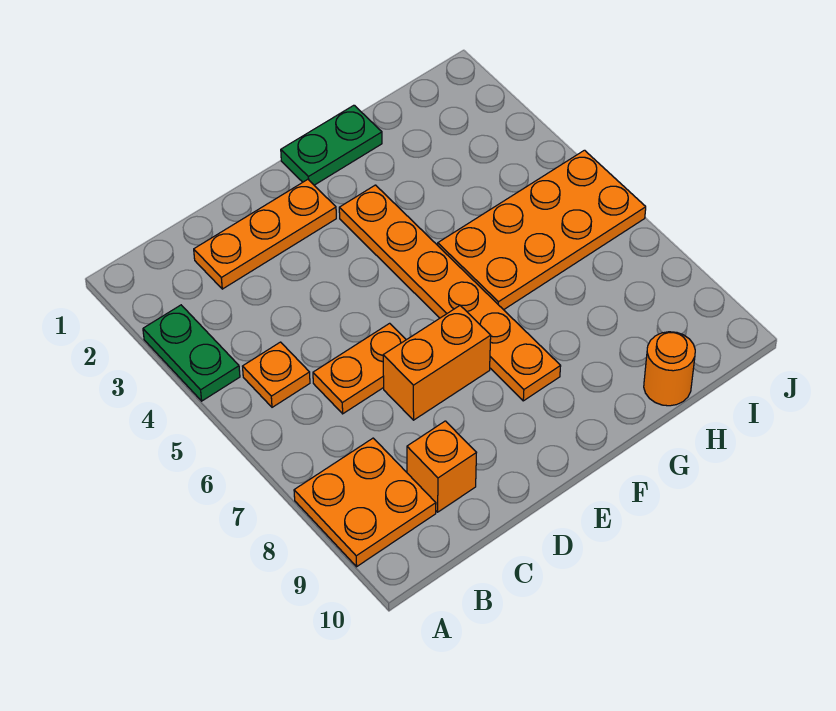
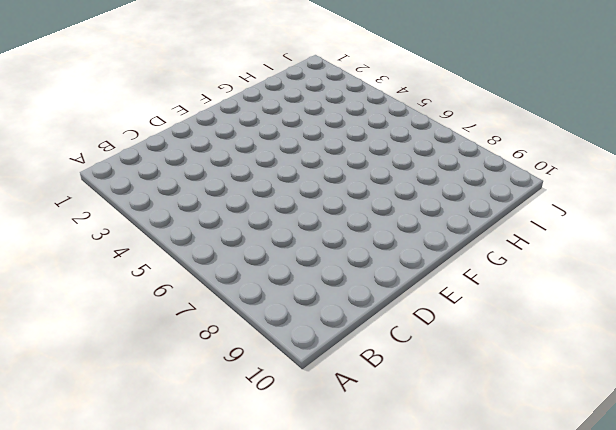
none -> green 1x2 plate [143,305,240,401]
none -> orange 2x2 plate [294,438,436,567]

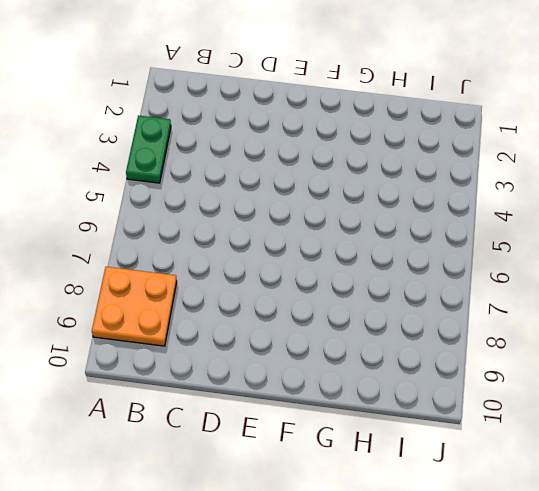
none -> orange 1x1 plate [243,342,310,407]
none -> orange 1x3 plate [194,179,336,289]

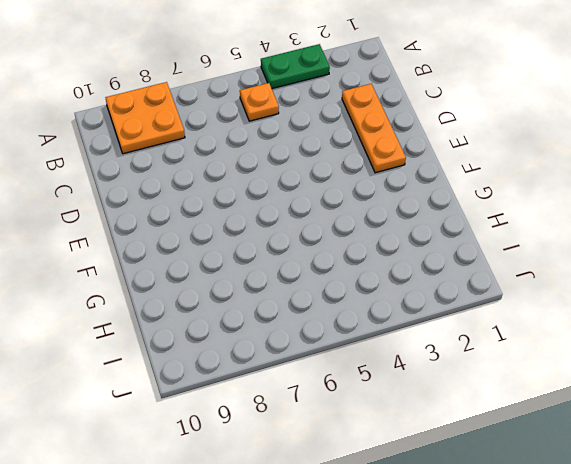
none -> orange 1x2 plate [313,323,406,414]
none -> orange 1x1 brick [407,421,476,512]

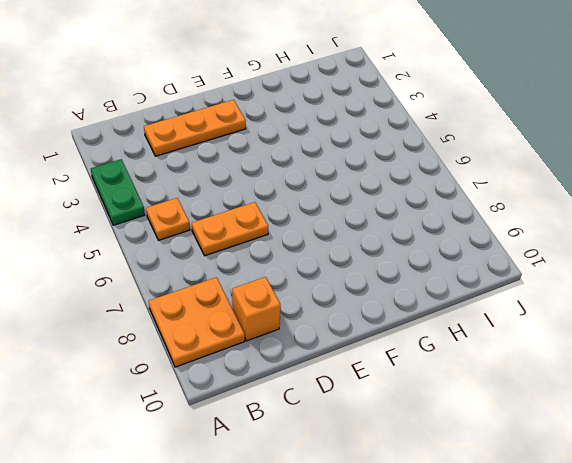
none -> orange 1x2 brick [383,306,491,420]
none -> green 1x2 plate [281,105,382,185]

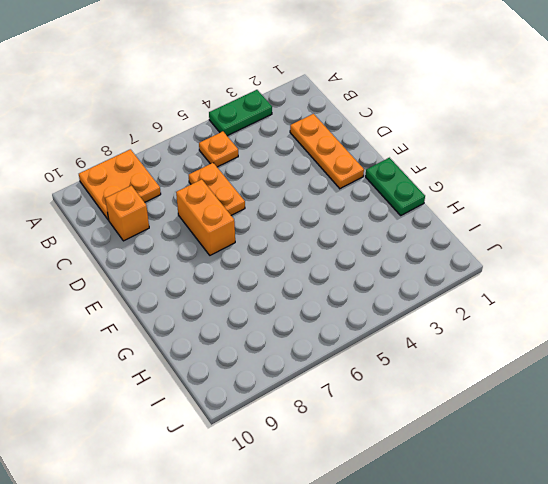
none -> orange 1x6 plate [339,185,561,401]
none -> orange 2x4 plate [438,150,646,310]

